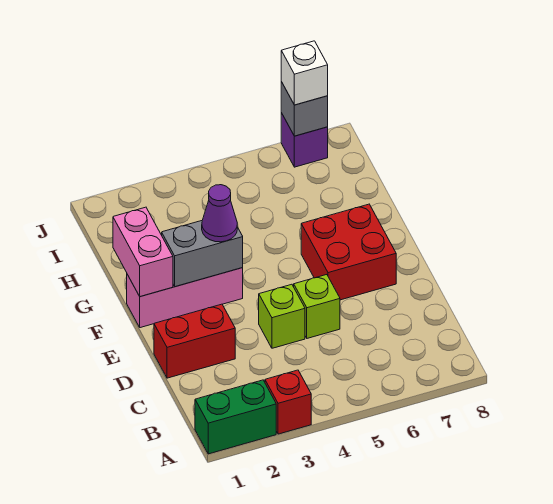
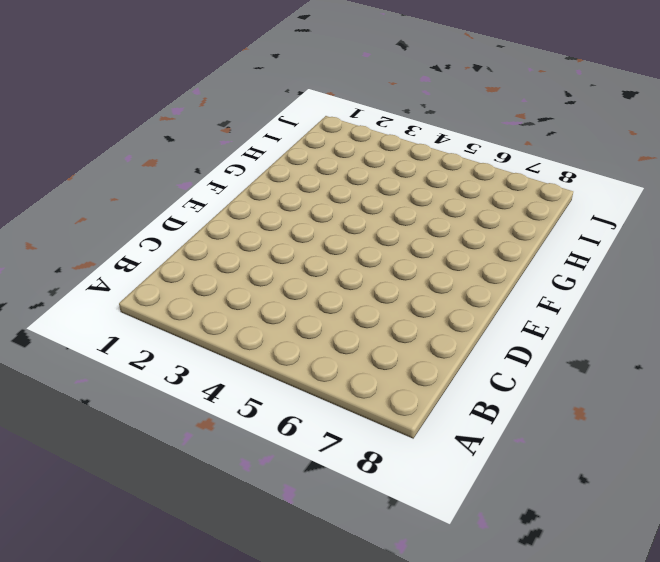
none -> green 1x2 brick [195,380,276,454]
none -> red 1x1 brick [265,370,311,434]
none -> red 1x2 brick [154,304,235,378]

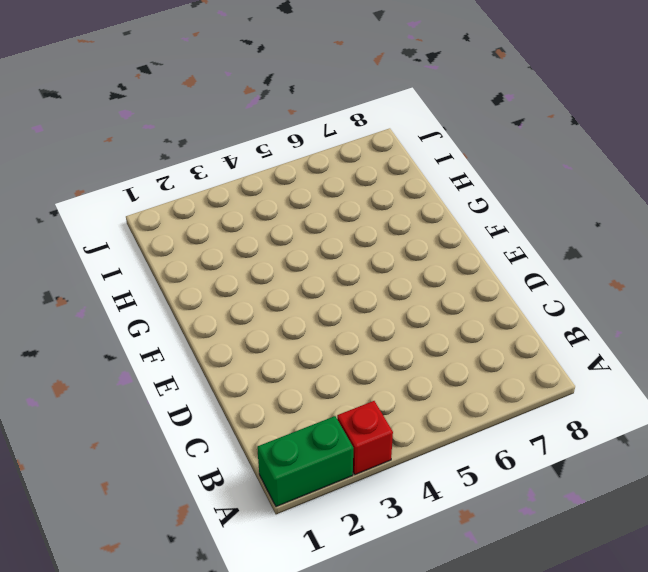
none -> red 1x2 brick [154,304,235,378]
none -> lime 1x1 brick [259,284,305,348]
none -> lime 1x1 brick [294,275,340,338]

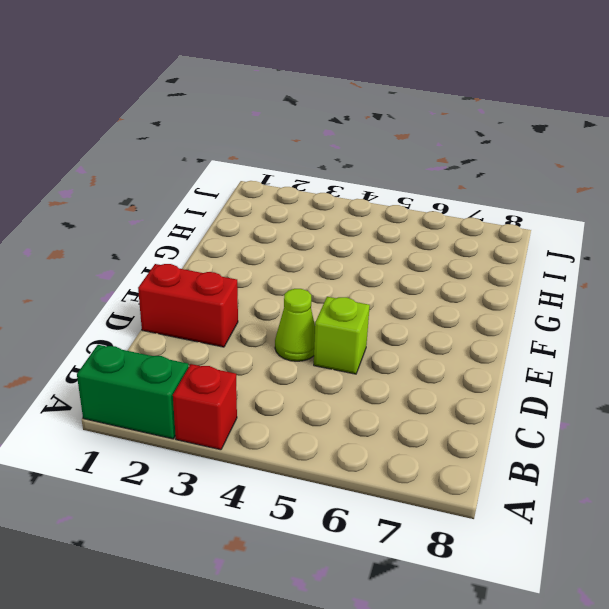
lime 1x1 cone [275,289,315,361] -> lime 1x1 brick [259,284,305,348]
none -> red 2x2 brick [301,204,396,300]
none -> pink 1x3 brick [127,268,243,328]
none -> purple 1x1 brick [281,113,328,167]

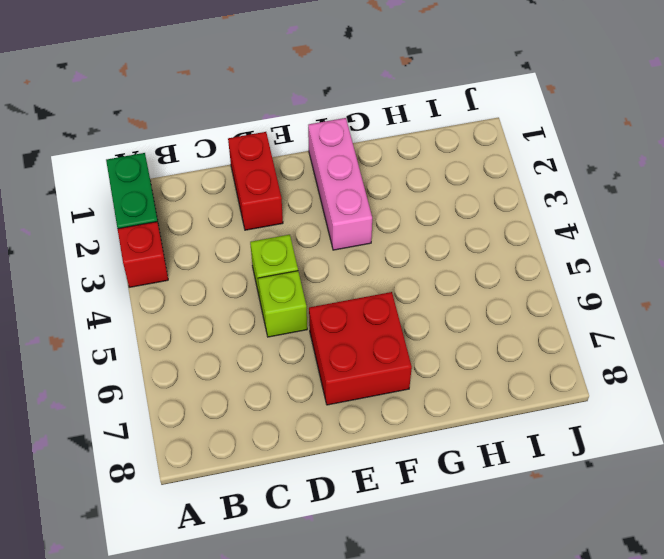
none -> purple 1x1 brick [281,113,328,167]
none -> pink 1x2 brick [113,207,173,297]
none -> grey 1x2 brick [162,221,243,287]

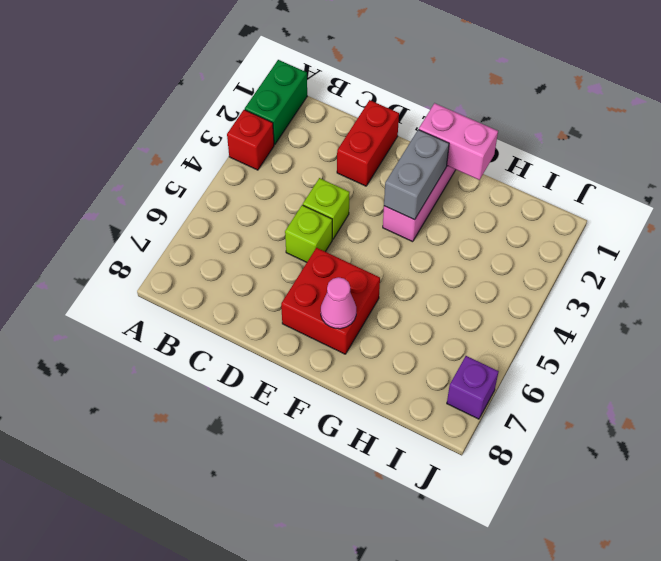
pink 1x1 cone [321,277,356,329] -> none
none -> grey 1x1 brick [281,82,328,136]
none -> purple 1x1 cone [202,185,237,242]
none -> white 1x1 brick [281,41,328,105]

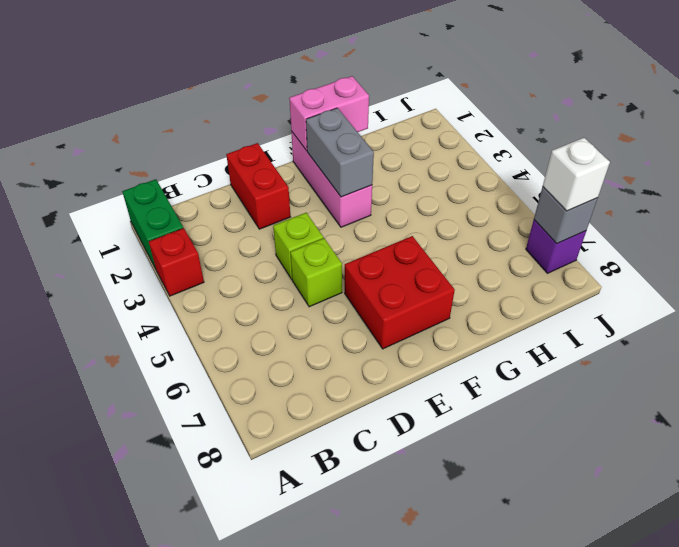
none -> purple 1x1 cone [202,185,237,242]

